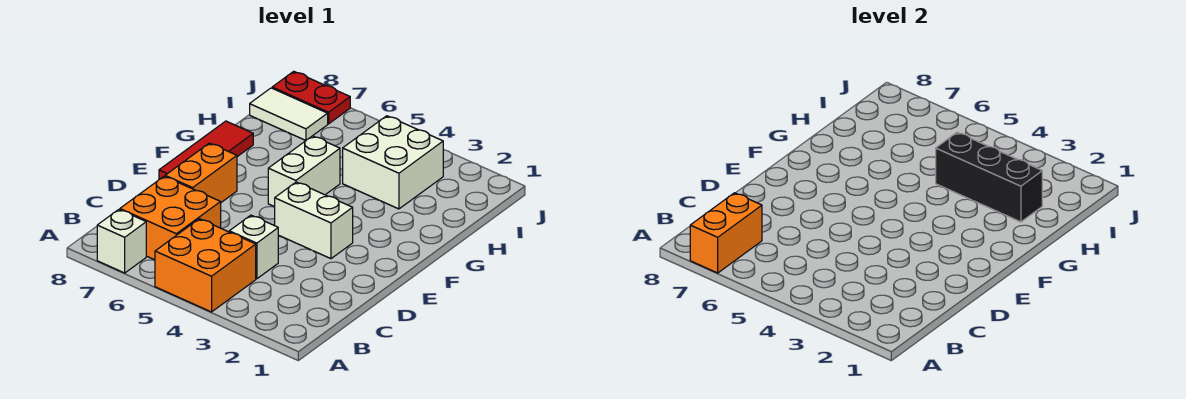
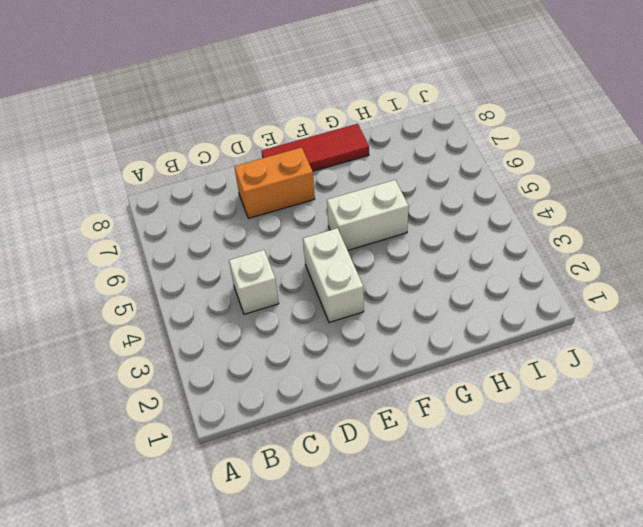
none -> orange 2x2 brick [155,219,256,312]
none -> white 1x1 brick [97,210,146,273]
none -> orange 2x2 brick [120,176,221,260]

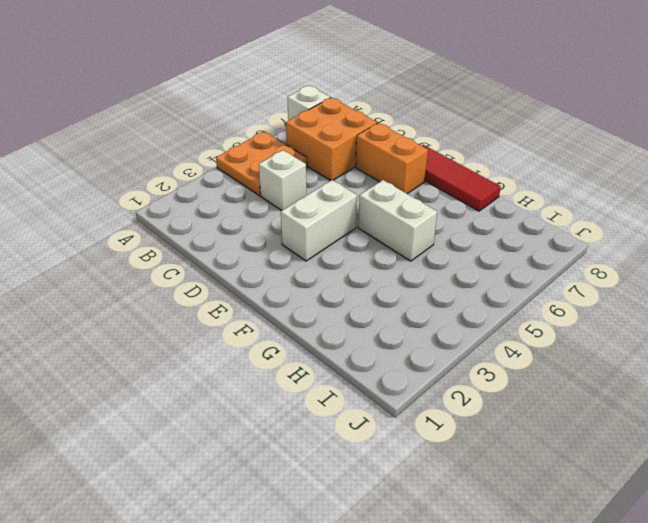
orange 2x2 plate [216,132,307,196] -> orange 2x2 brick [155,219,256,312]
none -> white 2x2 brick [343,116,443,209]
none -> white 1x2 tile [250,88,328,140]
none -> red 1x2 plate [272,71,350,124]

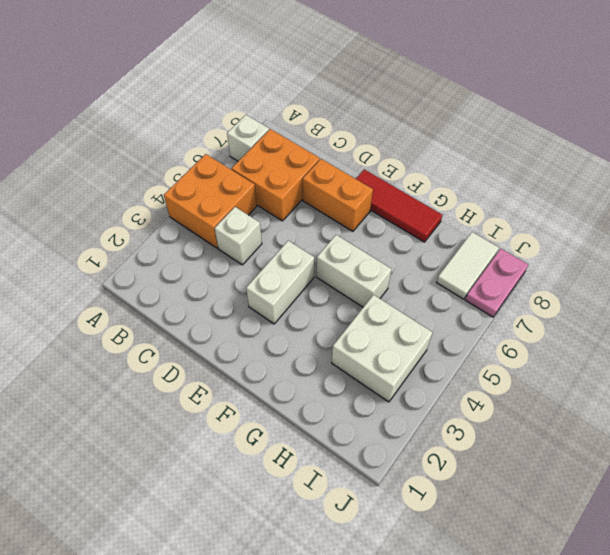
pink 1x2 plate [465,249,528,317] -> red 1x2 plate [272,71,350,124]
none -> orange 1x2 brick [690,193,762,273]
none -> black 1x3 brick [936,132,1042,222]

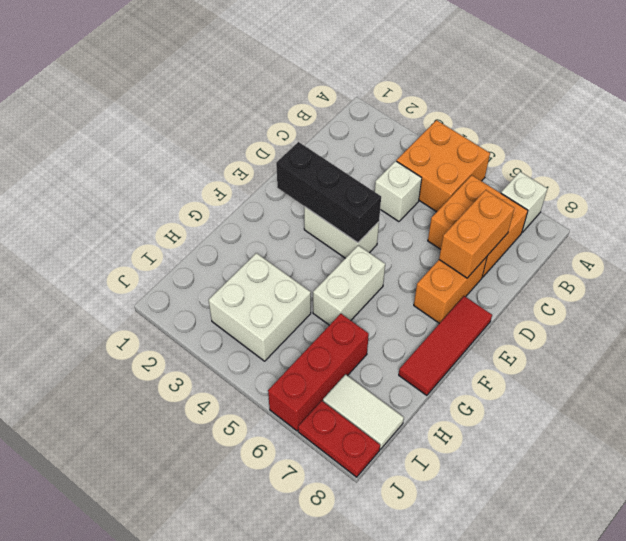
orange 1x2 brick [439,190,514,278] -> orange 1x2 brick moved to [690,193,762,273]
black 1x3 brick [276,142,381,243] -> black 1x3 brick moved to [936,132,1042,222]
red 1x3 brick [268,314,369,431] -> none

